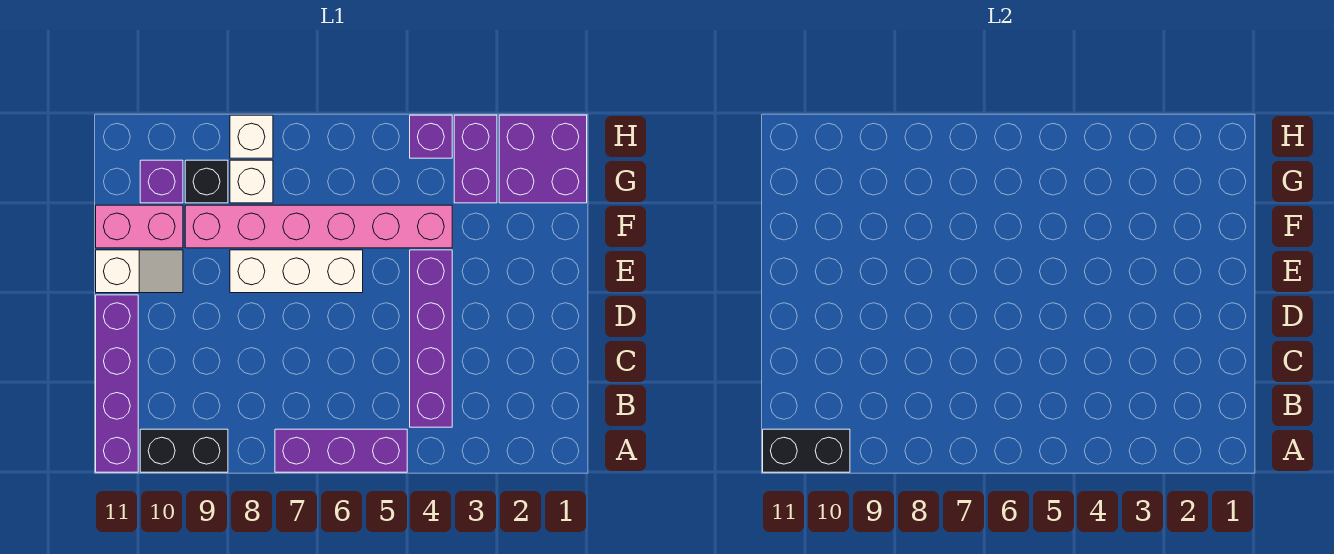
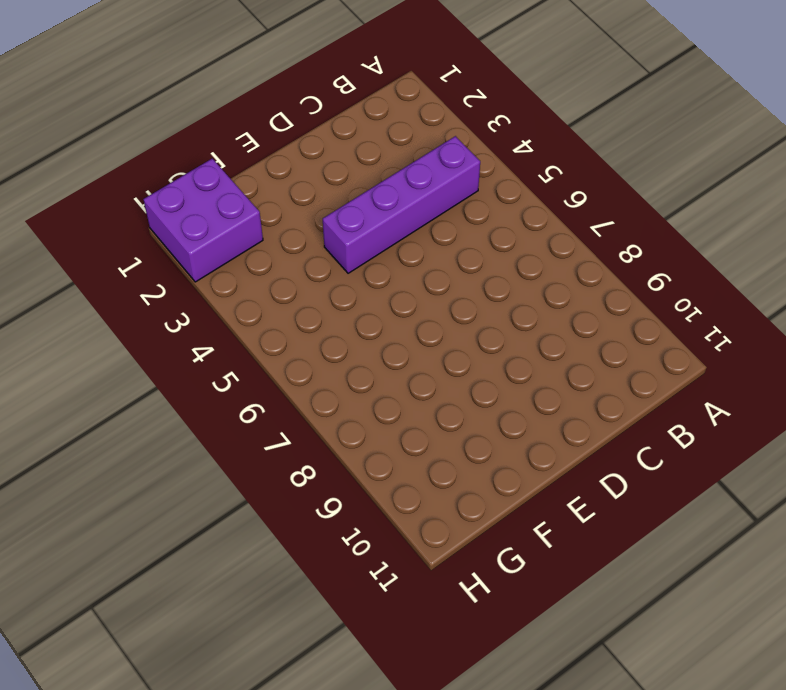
none -> purple 1x3 brick [275,429,407,472]
none -> black 1x2 brick [140,429,228,472]
none -> purple 1x4 brick [96,295,138,472]

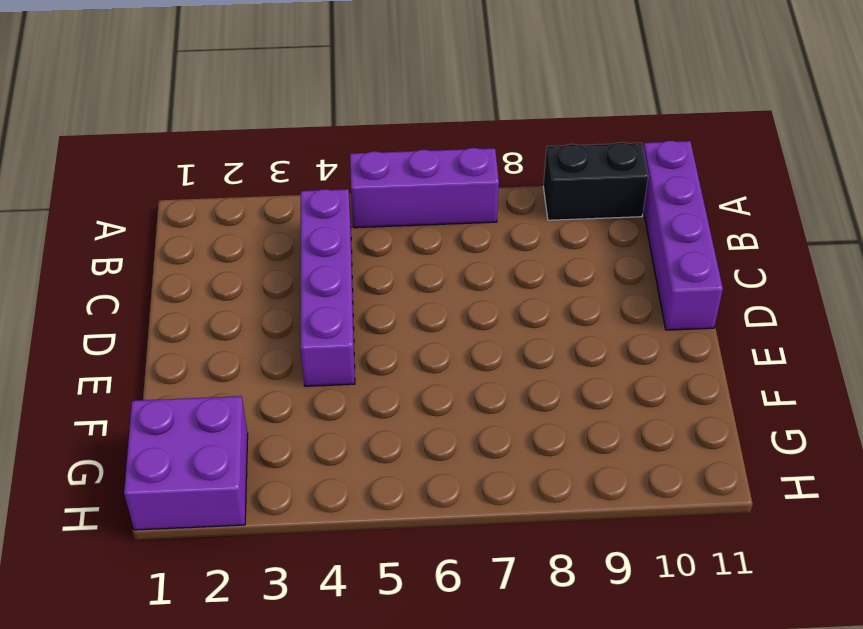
none -> white 1x3 brick [230,250,363,293]
none -> white 1x2 slope [96,250,183,293]
none -> pink 1x6 brick [185,205,452,248]

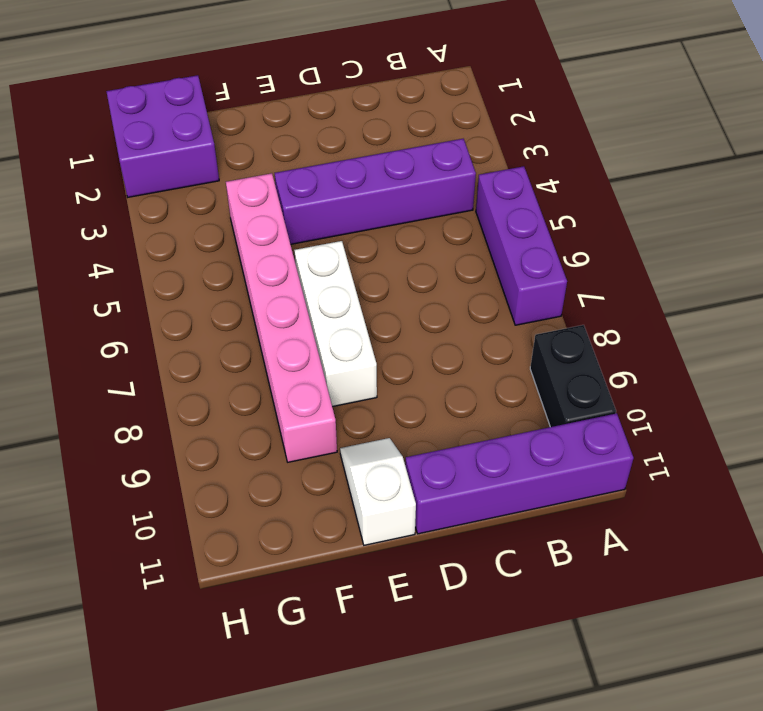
none -> pink 1x2 brick [96,205,183,248]
none -> purple 1x2 brick [454,115,497,203]
none -> white 1x1 brick [230,160,273,203]

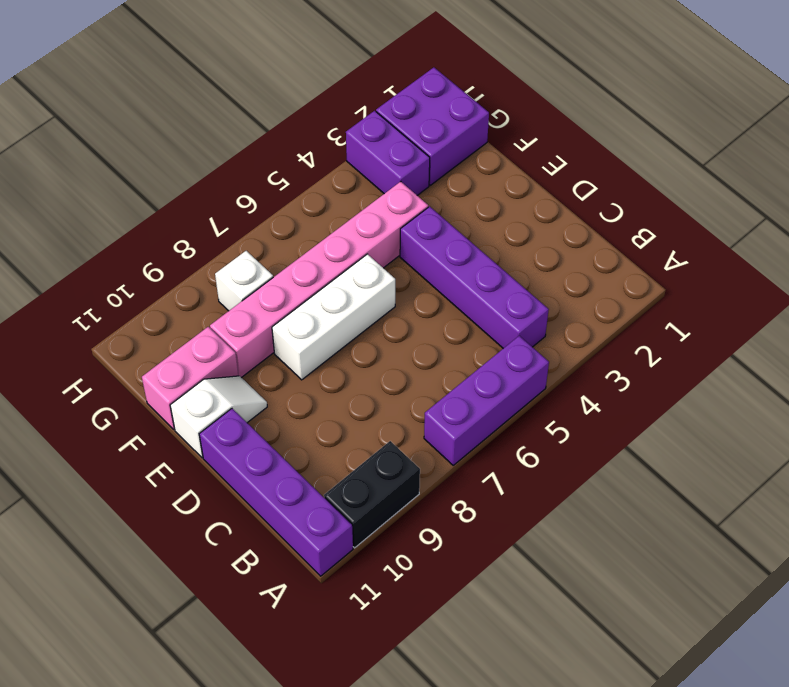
none -> black 1x1 brick [185,160,228,203]
none -> purple 1x1 brick [140,160,183,203]
none -> purple 1x1 brick [410,115,452,158]

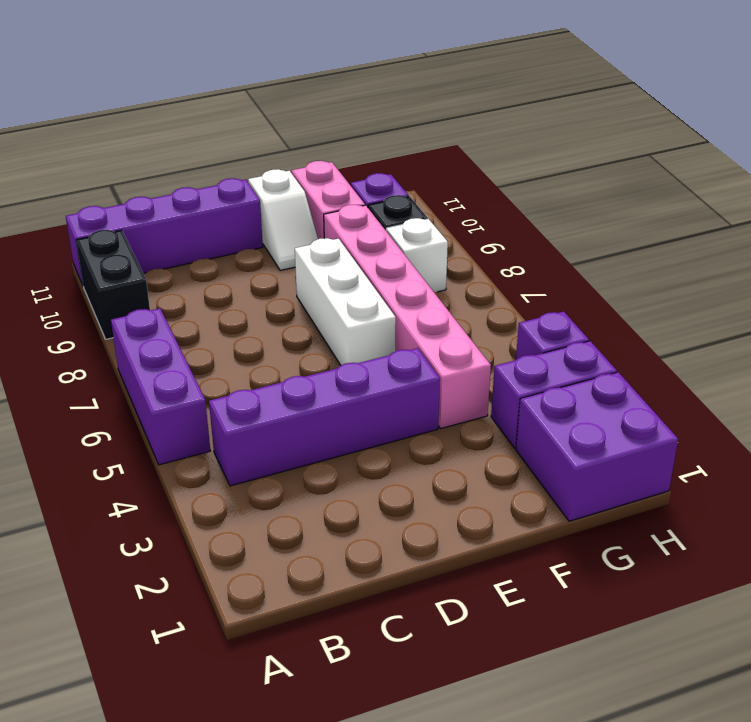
none -> white 1x1 brick [230,115,273,158]
none -> black 1x2 brick [763,429,850,472]

